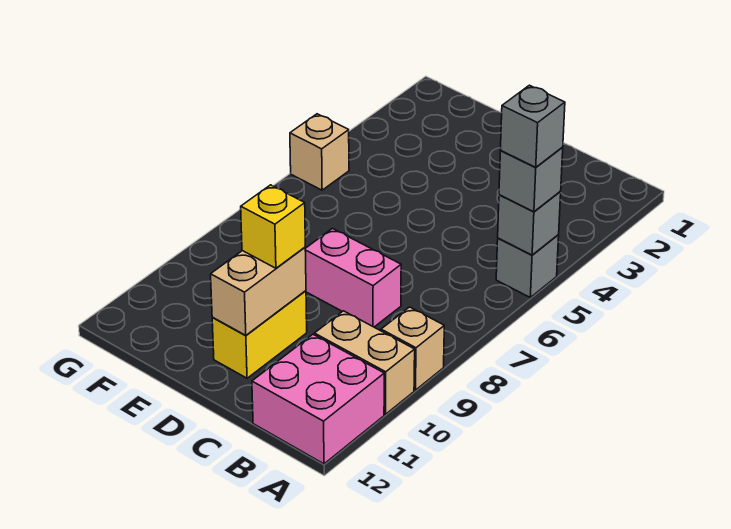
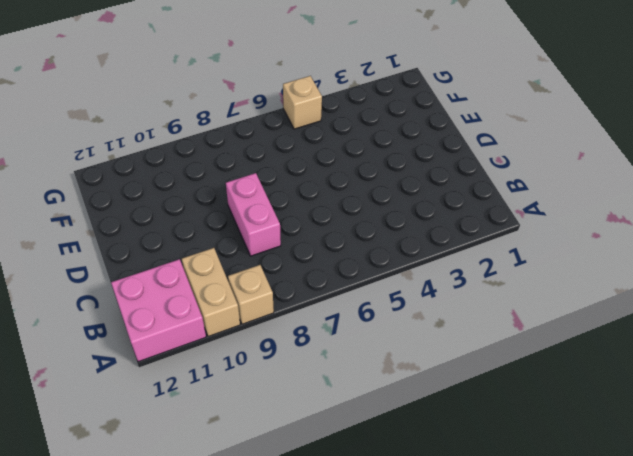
none -> grey 1x1 brick [496,235,559,297]
none -> yellow 1x2 brick [212,291,307,378]
none -> grey 1x1 brick [498,191,561,255]

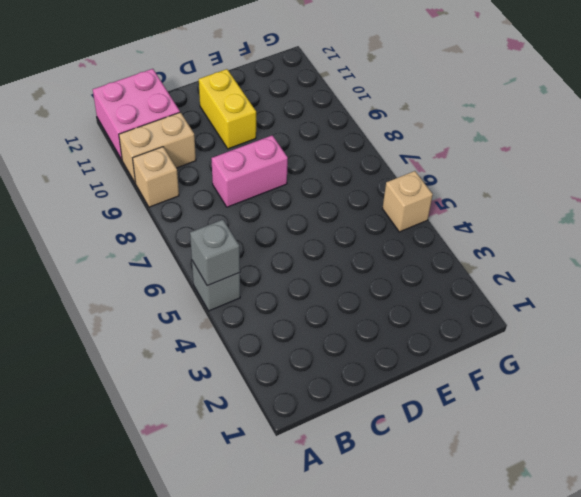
none -> tan 1x2 brick [211,247,306,335]
none -> grey 1x1 brick [499,147,563,212]
none -> yellow 1x1 brick [241,185,305,268]

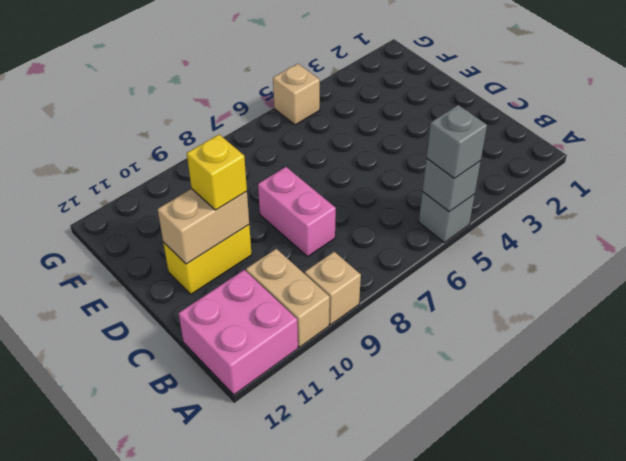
none -> grey 1x1 brick [501,85,565,167]

